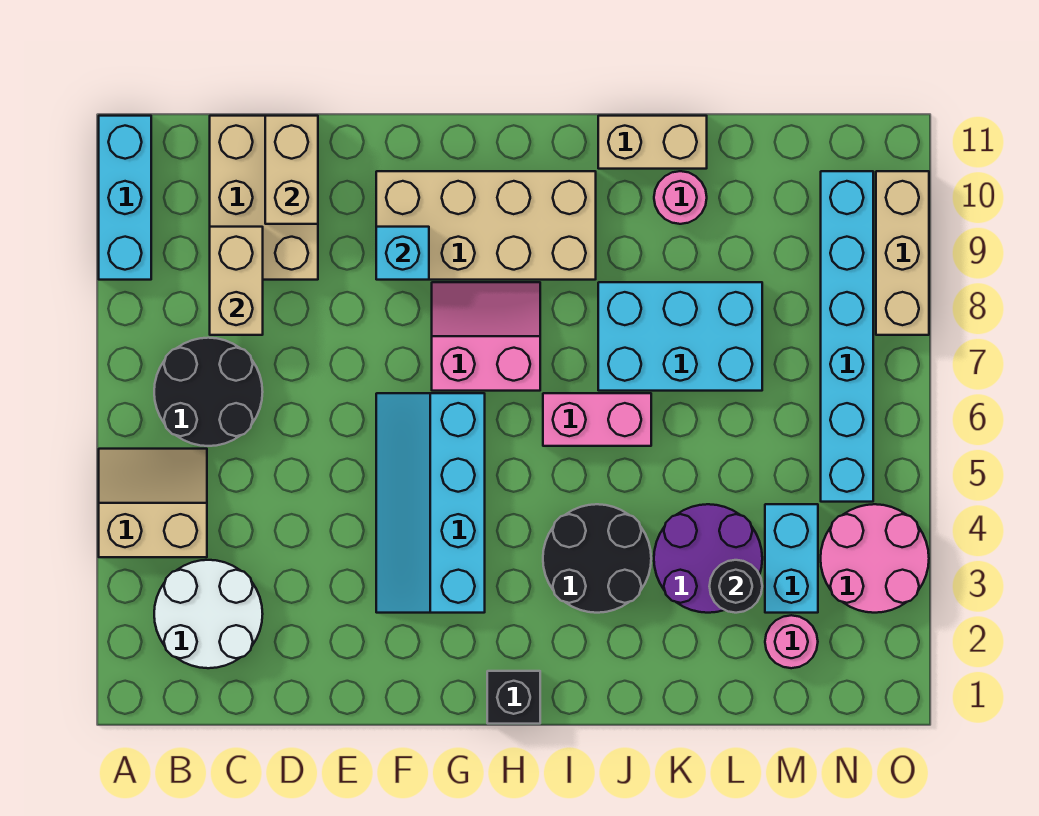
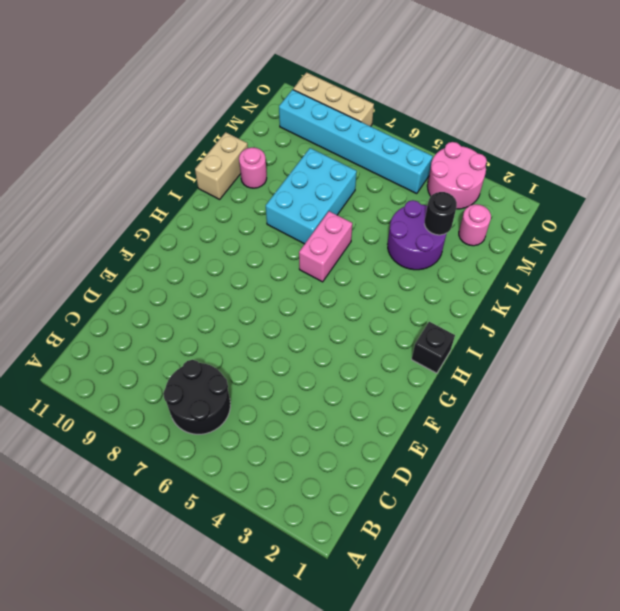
none -> tan 2x2 slope [99,449,207,557]
none -> cyan 1x3 brick [99,116,151,280]
none -> white 2x2 round brick [154,560,263,668]

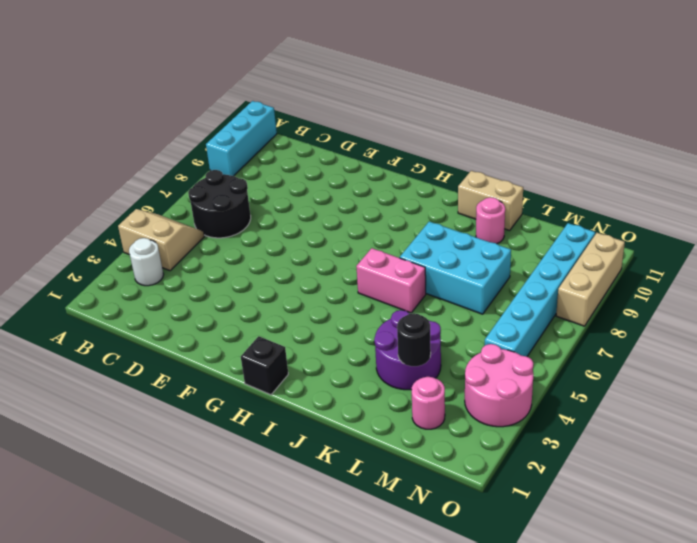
white 1x1 round brick [129,238,164,286] -> white 2x2 round brick [154,560,263,668]
none -> tan 2x3 brick [210,116,318,280]
none -> cyan 2x4 slope [376,393,485,613]
none -> tan 2x4 brick [376,171,596,280]

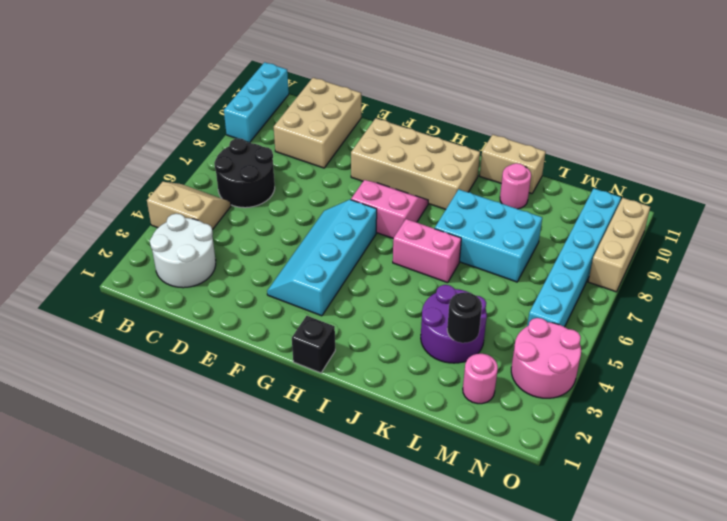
none -> black 2x2 round brick [543,504,651,613]
none -> cyan 1x2 brick [765,504,818,613]
none -> tan 1x2 brick [210,227,263,335]

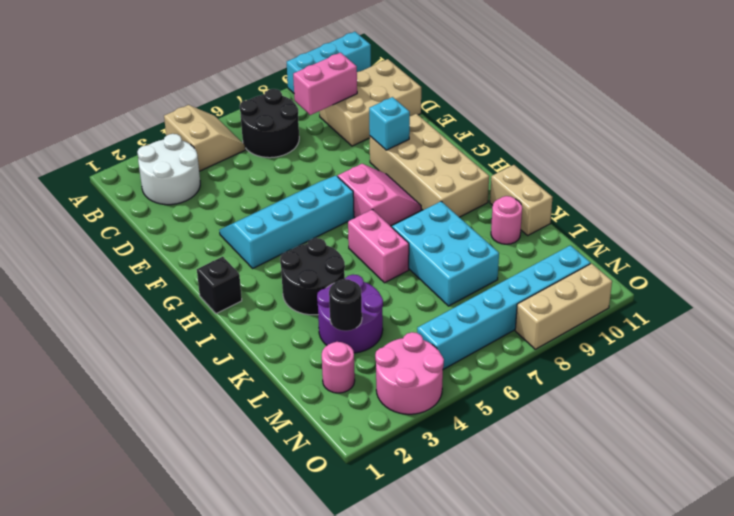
pink 1x2 brick [293,53,357,115] -> tan 1x2 brick [210,227,263,335]
none -> cyan 1x2 brick [765,504,818,613]
none -> tan 1x2 brick [265,116,318,224]

